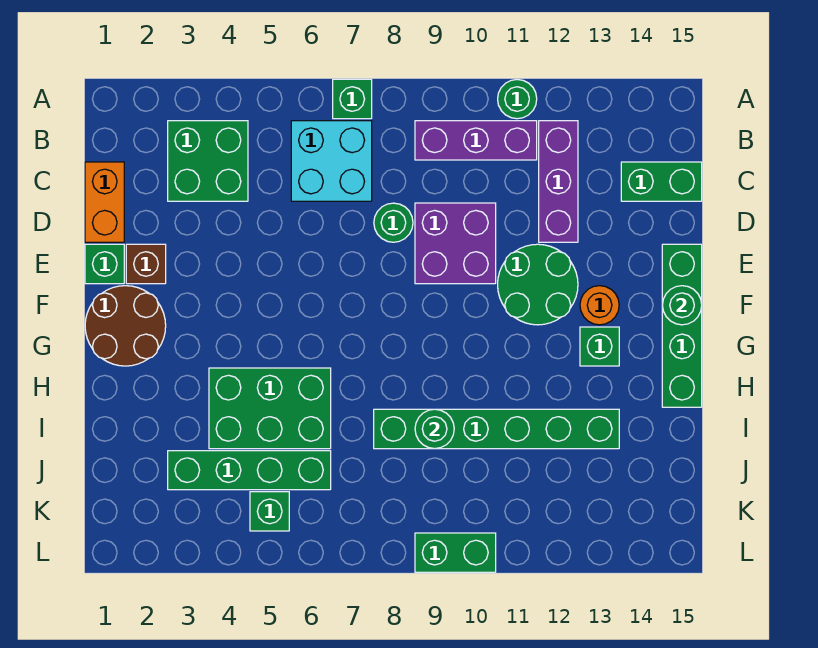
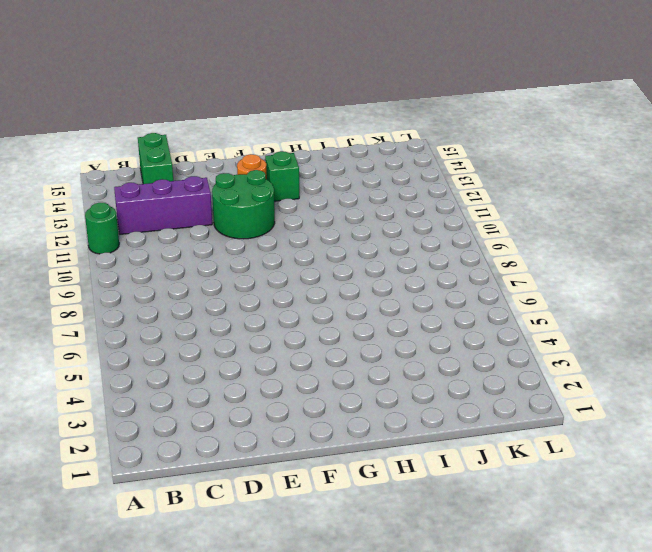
none -> green 1x1 brick [333,79,372,119]
none -> green 2x2 brick [168,121,248,201]
none -> cyan 2x2 brick [291,121,372,201]

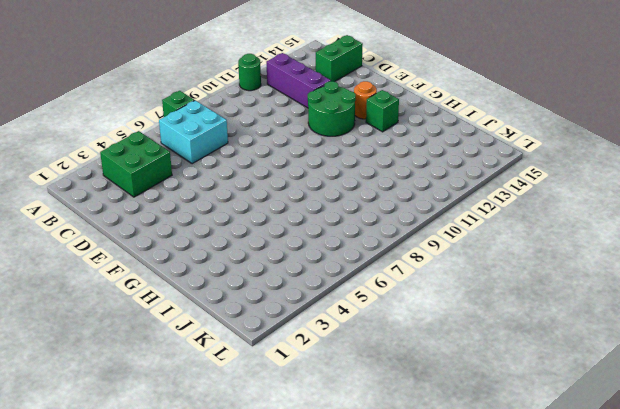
none -> purple 1x3 brick [415,121,537,160]
none -> orange 1x2 brick [85,162,124,242]
none -> green 1x1 round brick [374,203,413,242]

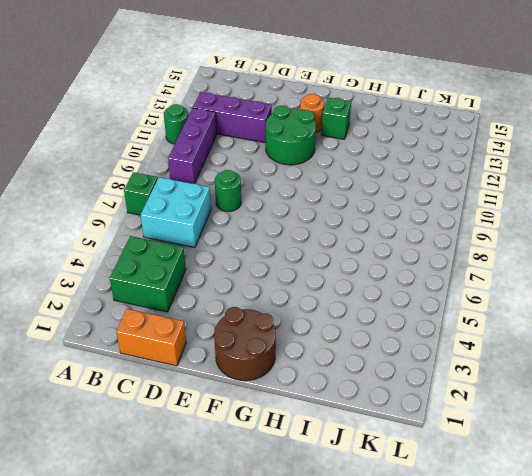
none -> green 1x2 brick [621,162,702,201]
none -> purple 2x2 brick [415,203,496,284]
none -> green 1x1 brick [85,244,124,284]

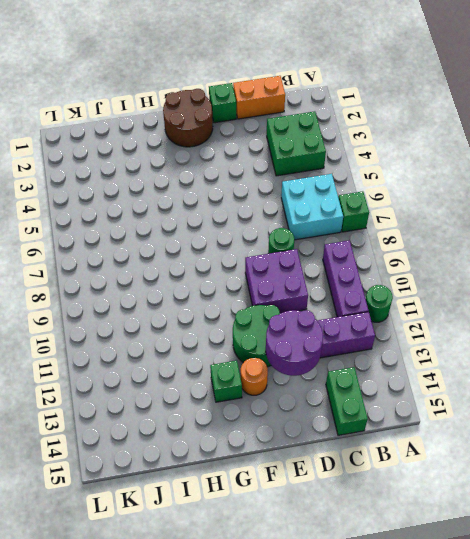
purple 2x2 round brick [266,310,323,376] -> none
none -> brown 1x1 brick [126,244,166,284]
none -> green 1x4 brick [662,244,702,407]
none -> green 2x3 brick [209,368,331,449]

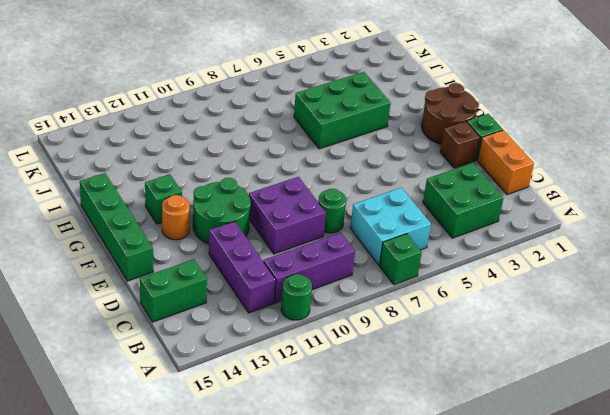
none -> green 1x6 brick [374,409,619,449]
none -> green 1x4 brick [168,451,331,490]
none -> green 1x1 brick [250,492,289,531]

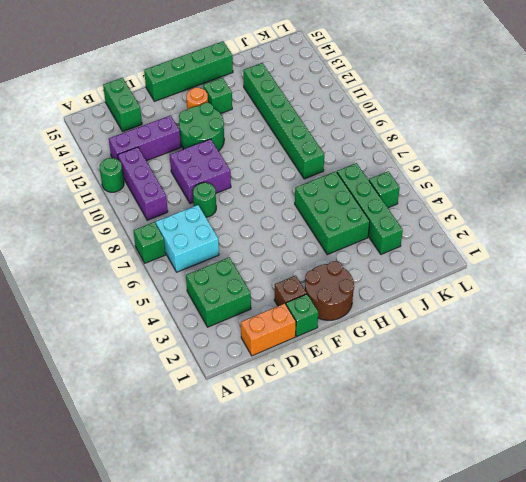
none -> green 1x2 brick [415,533,496,572]
none -> green 1x1 round brick [662,286,702,325]
none -> green 1x1 round brick [415,409,454,449]

